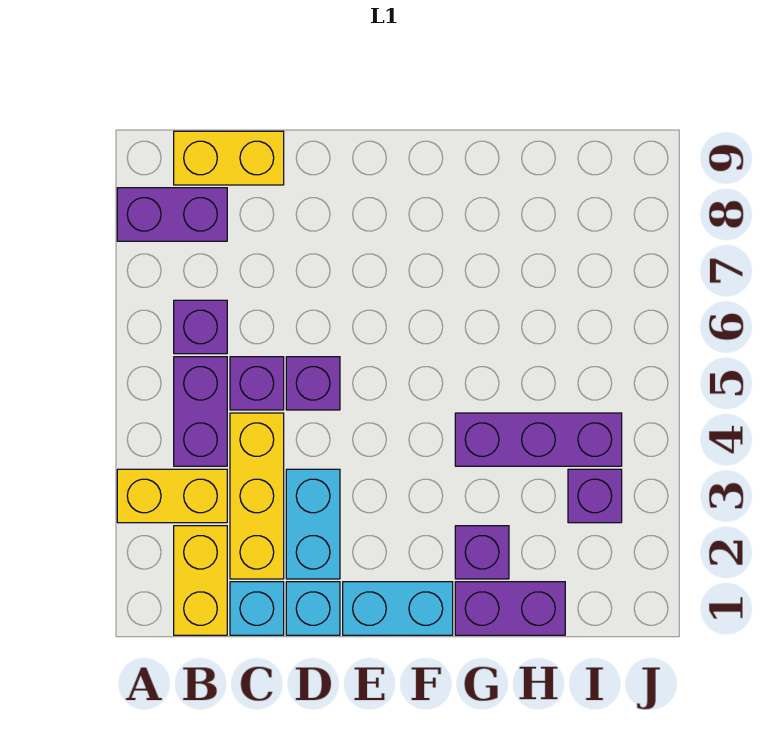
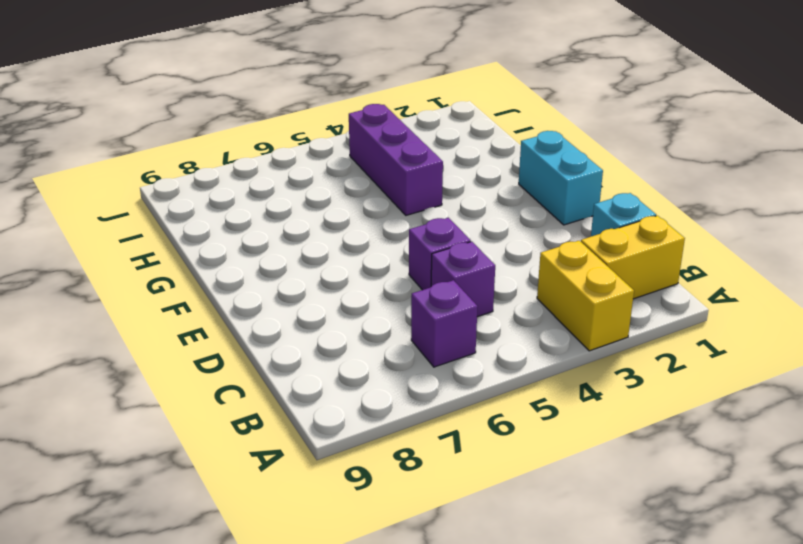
none -> purple 1x2 brick [117,188,227,241]
none -> purple 1x2 brick [174,357,227,466]
none -> yellow 1x2 brick [174,131,284,185]

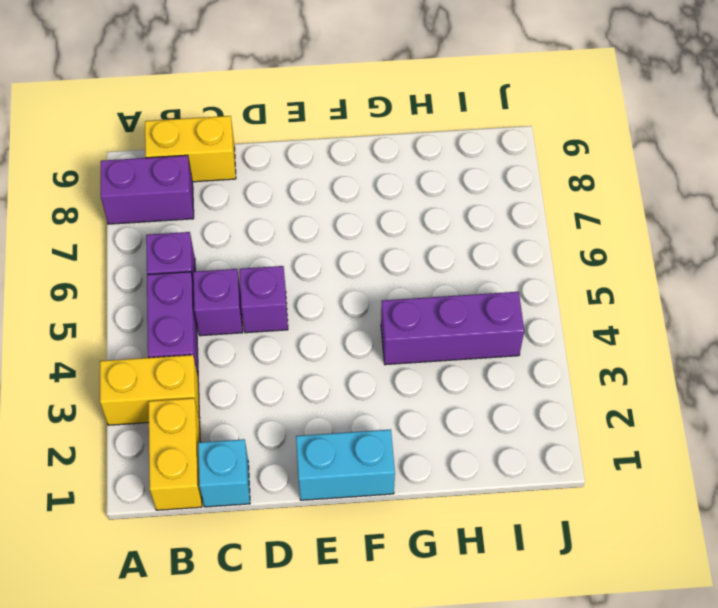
none -> yellow 1x3 brick [230,413,284,579]
none -> cyan 1x1 brick [286,582,340,635]
none -> cyan 1x2 brick [286,469,340,579]

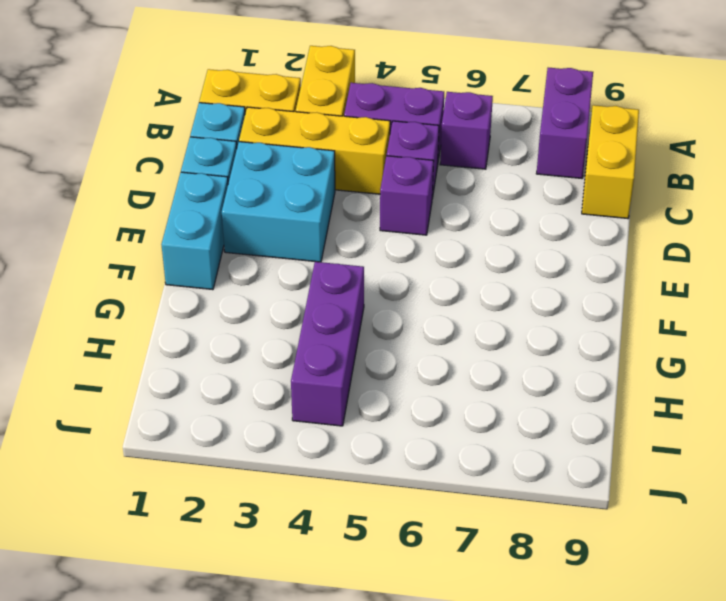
cyan 2x2 brick [222,142,335,262] -> cyan 1x2 brick [286,469,340,579]
none -> purple 1x2 brick [455,582,565,635]
none -> purple 1x1 brick [455,526,509,579]
none -> purple 1x1 brick [568,469,622,523]

